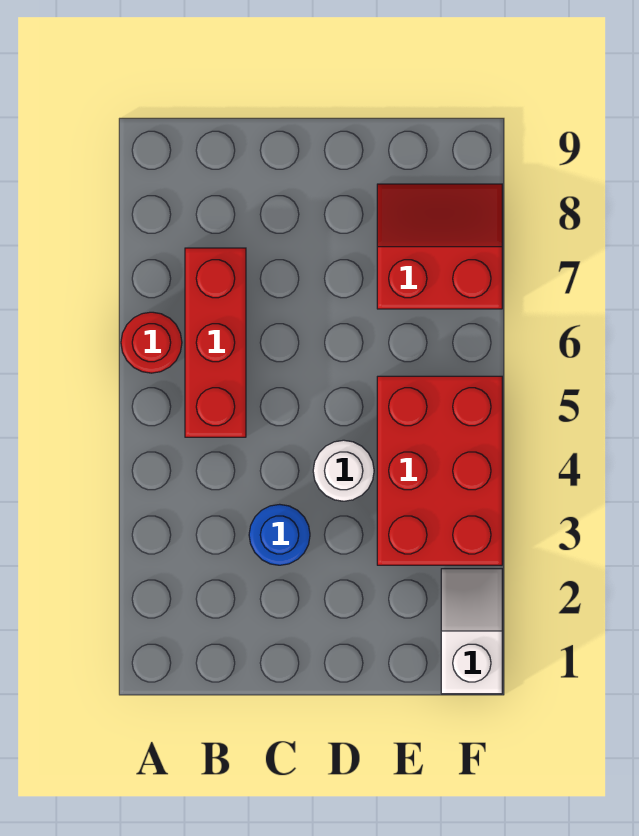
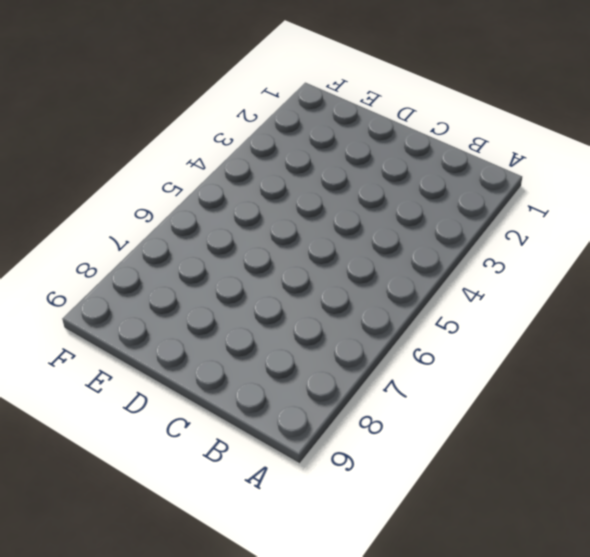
none -> red 1x1 round brick [121,312,182,373]
none -> red 1x3 brick [185,248,246,437]

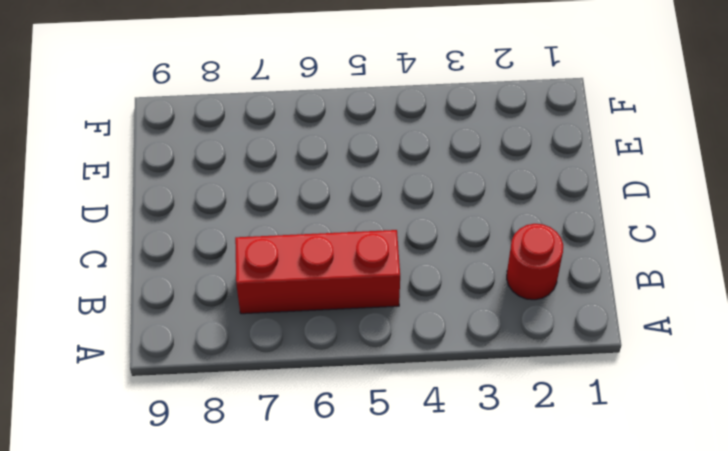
red 1x1 round brick [507,224,563,300] -> red 1x1 round brick moved to [121,312,182,373]
none -> blue 1x1 round brick [249,504,310,565]
none -> white 1x1 round brick [313,440,374,501]

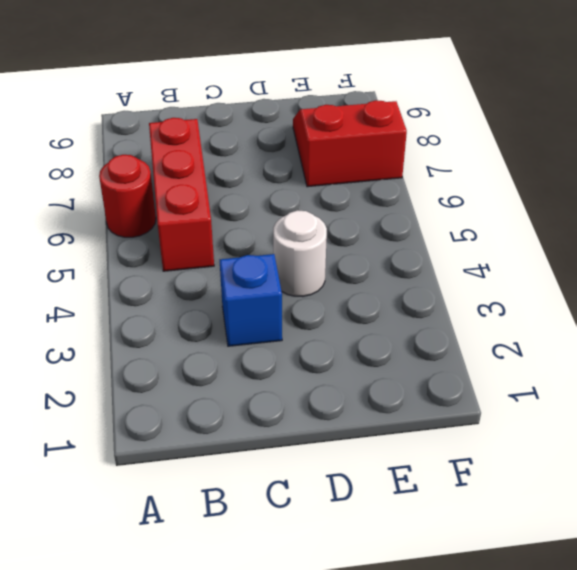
blue 1x1 brick [220,254,282,346] -> blue 1x1 round brick [249,504,310,565]
none -> red 2x3 brick [377,376,502,565]
none -> white 1x2 slope [441,569,502,694]

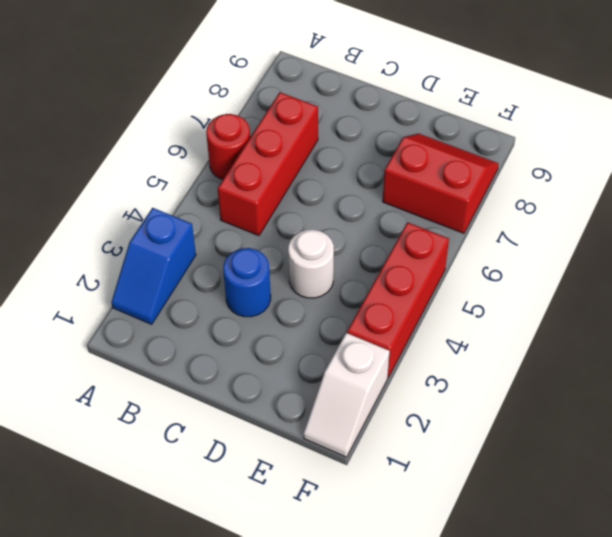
blue 1x2 slope [111,208,196,324] -> none
white 1x2 slope [304,333,390,457] -> white 1x2 slope turned to [441,569,502,694]
red 1x3 brick [347,222,449,377] -> red 2x3 brick [377,376,502,565]

